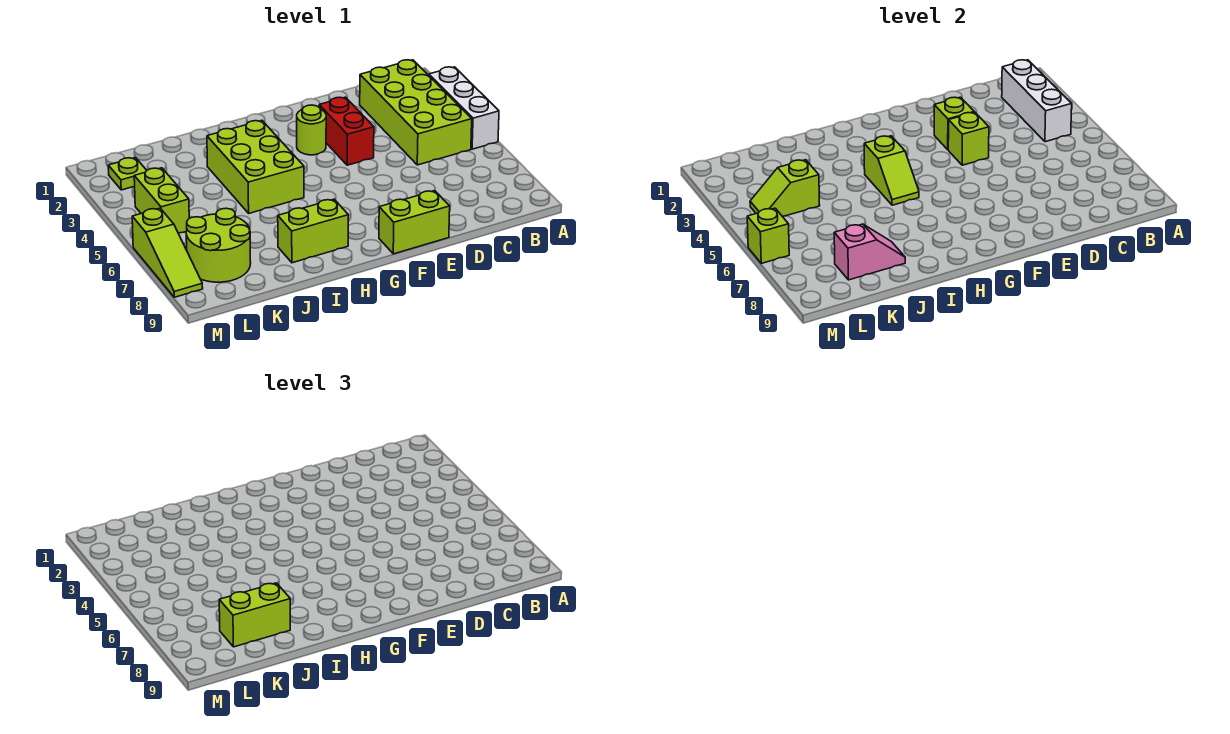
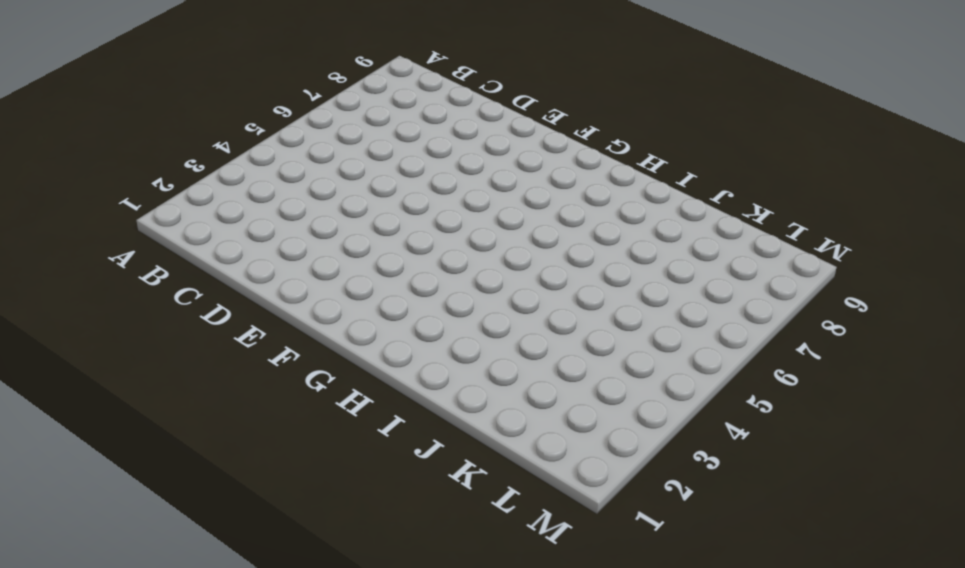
none -> white 1x3 brick [429,67,499,149]
none -> lime 2x4 brick [360,60,472,165]
none -> red 1x2 brick [319,97,374,165]

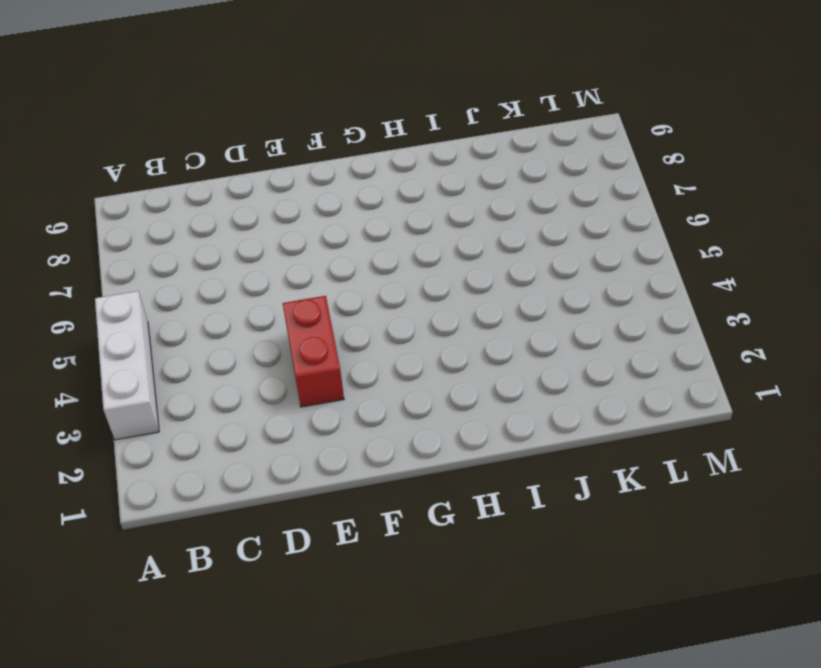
none -> lime 2x4 brick [360,60,472,165]
none -> lime 1x2 brick [379,191,450,254]
none -> lime 1x1 round brick [297,105,326,155]

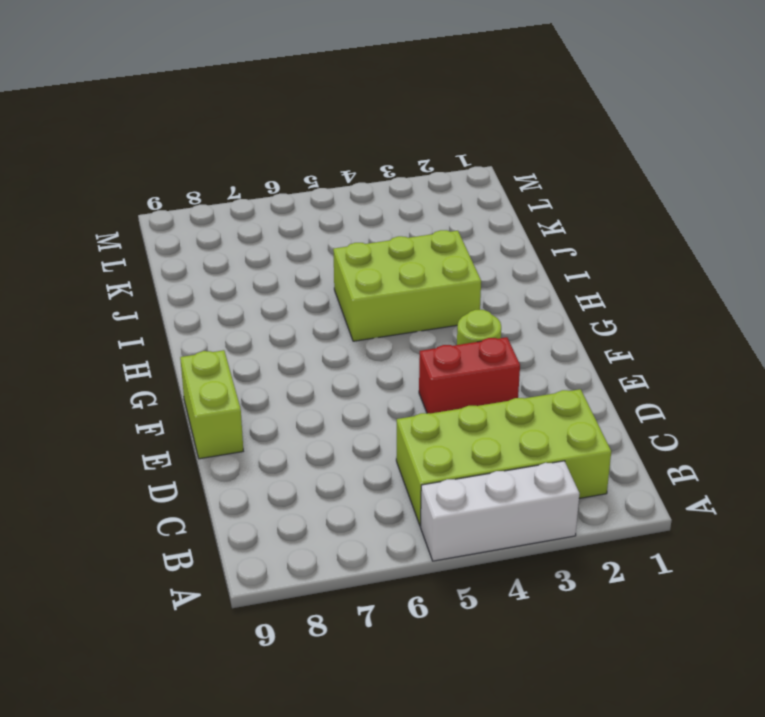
none -> lime 1x2 brick [278,199,348,263]
none -> lime 2x2 round brick [186,208,251,282]
none -> lime 1x1 plate [108,157,147,190]

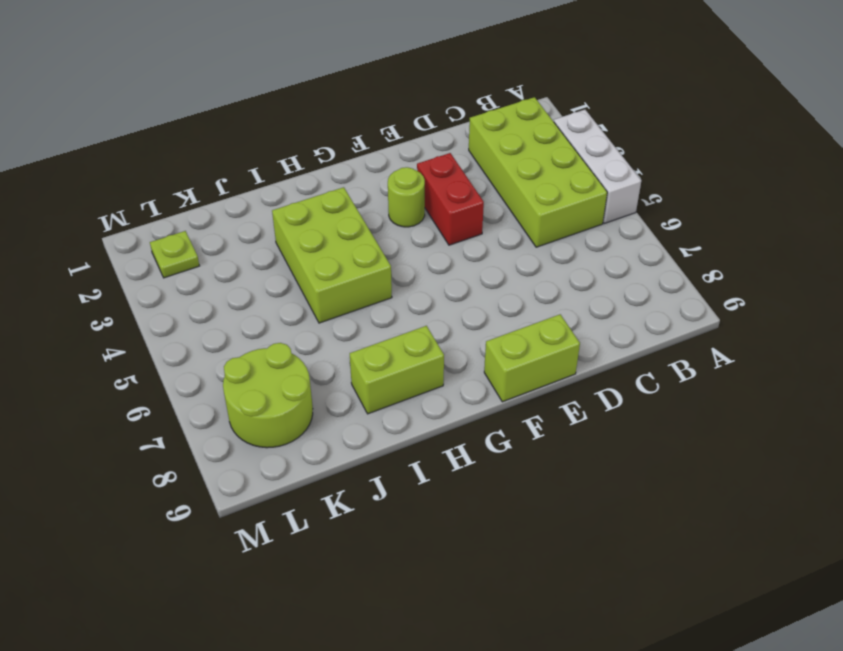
none -> lime 1x2 brick [134,168,189,233]
none -> lime 1x3 slope [132,208,203,297]
none -> white 1x3 brick [1002,60,1072,142]

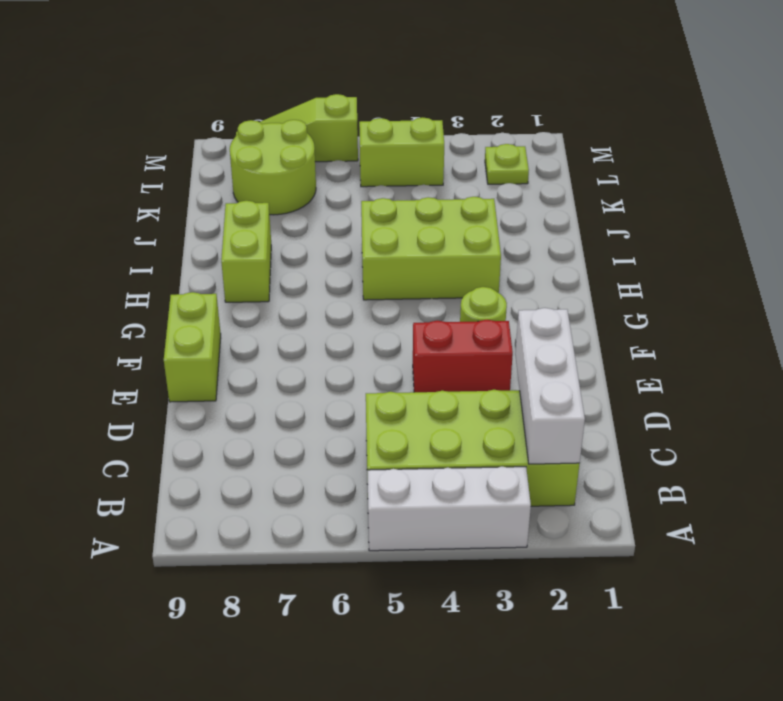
white 1x3 brick [515,308,585,464] -> white 1x3 brick turned to [1002,60,1072,142]
none -> lime 1x1 brick [934,97,974,150]
none -> lime 1x1 brick [948,112,989,165]
none -> lime 1x2 slope [864,136,919,205]

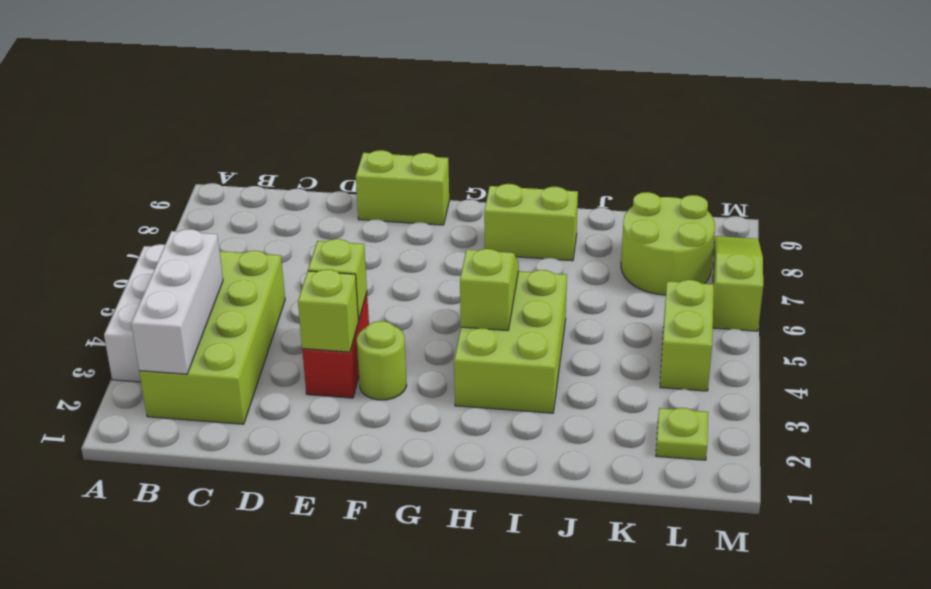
none -> pink 1x2 slope [834,224,905,280]
none -> lime 1x2 slope [750,160,820,216]
none -> lime 1x1 brick [747,208,789,263]

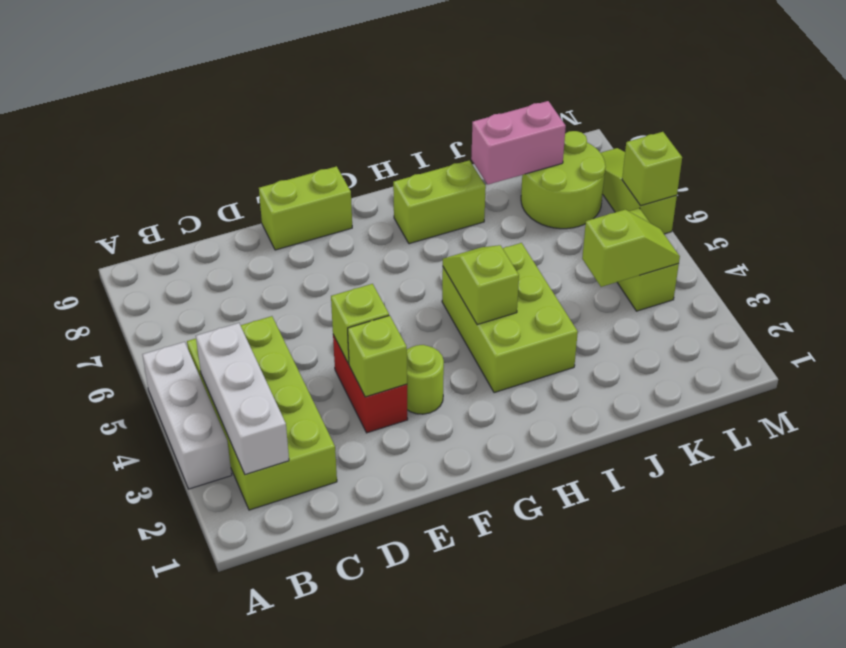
pink 1x2 brick [471,101,566,184] -> pink 1x2 slope [834,224,905,280]
none -> lime 1x1 plate [108,157,147,190]
none -> lime 1x2 brick [219,583,290,647]

